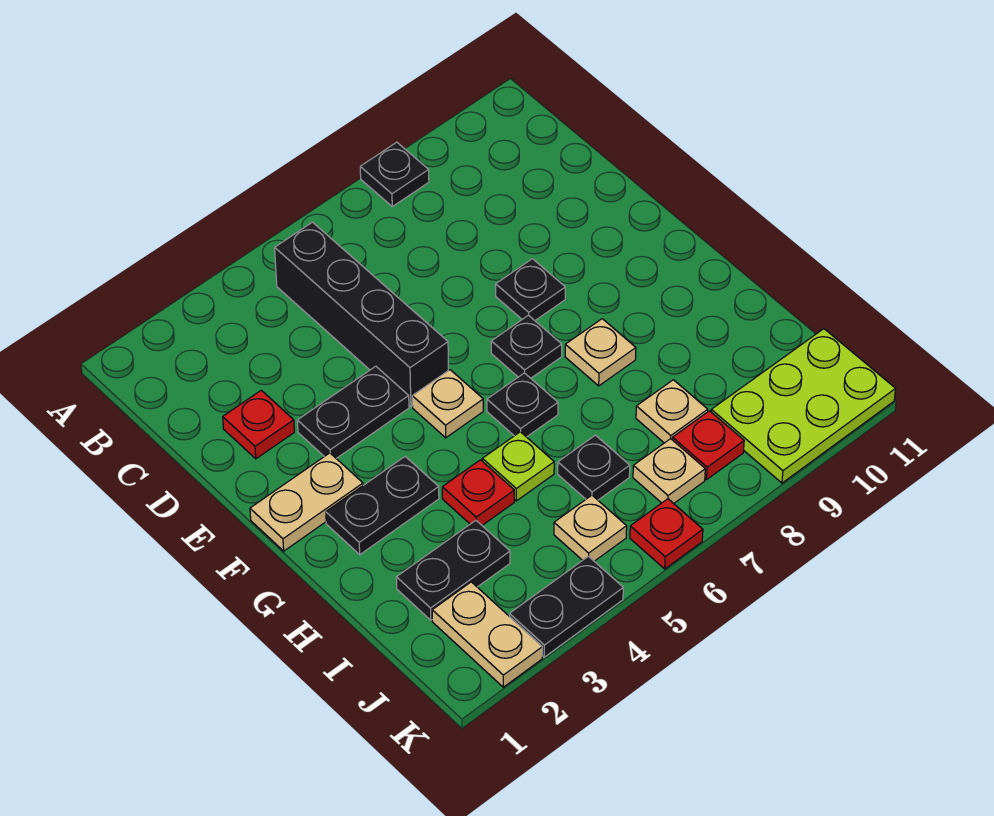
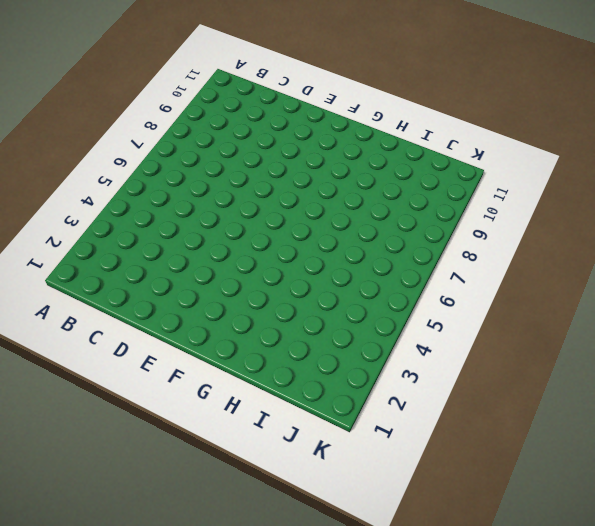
none -> black 1x1 plate [360,142,429,206]
none -> black 1x4 brick [275,222,448,406]
none -> red 1x1 plate [223,390,294,459]

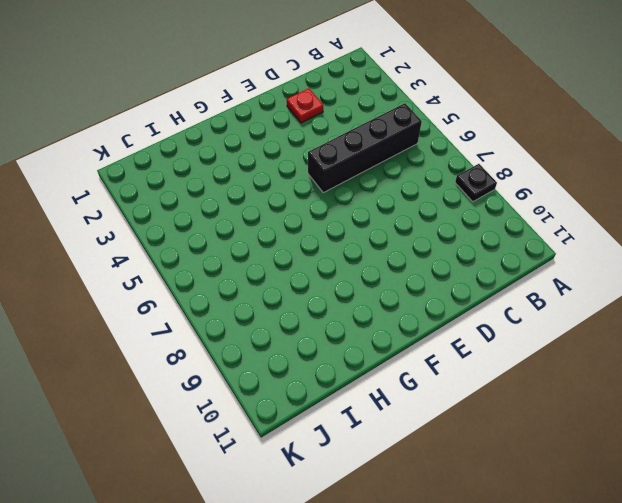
none -> black 1x2 plate [297,366,409,458]
none -> black 1x1 plate [496,259,565,320]
none -> tan 1x2 plate [250,453,363,551]

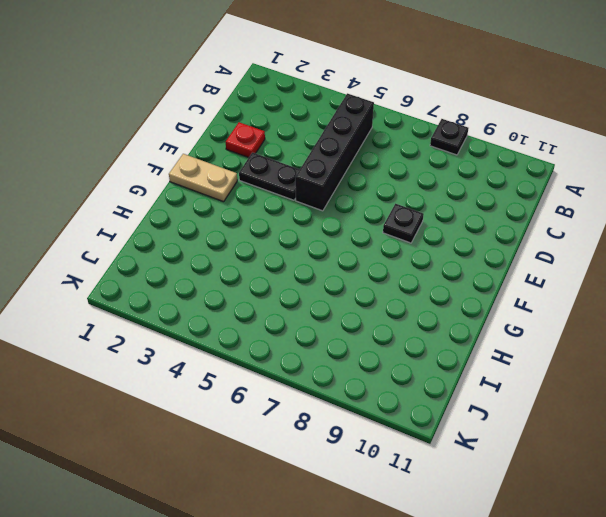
none -> tan 1x1 plate [412,370,483,438]
none -> black 1x1 plate [491,315,562,378]
none -> black 1x2 plate [326,457,439,555]

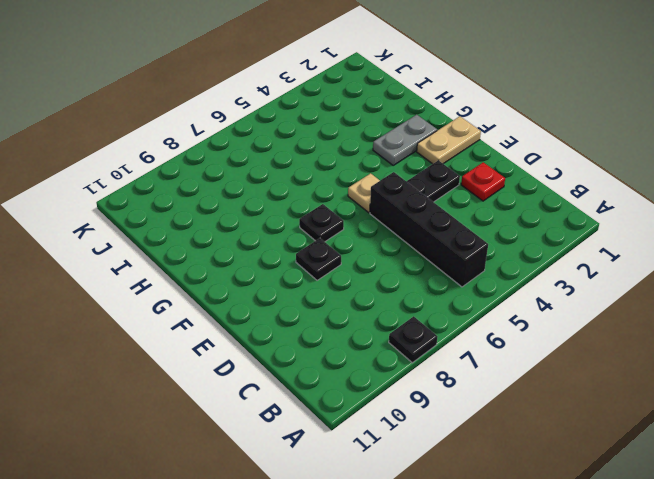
grey 1x2 plate [373,115,437,165] -> black 1x2 plate [326,457,439,555]
none -> black 1x1 plate [487,373,558,437]
none -> tan 1x1 plate [565,319,636,386]
none -> red 1x1 plate [442,460,514,525]

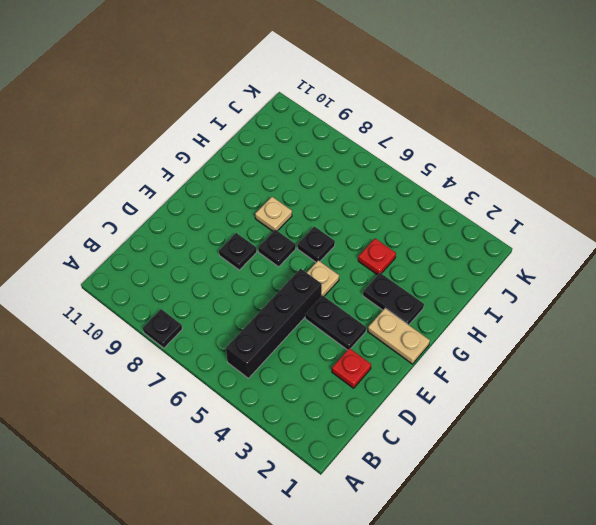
none -> lime 1x1 plate [482,432,554,501]
none -> black 1x2 plate [396,520,510,620]
none -> black 1x1 plate [558,435,630,500]

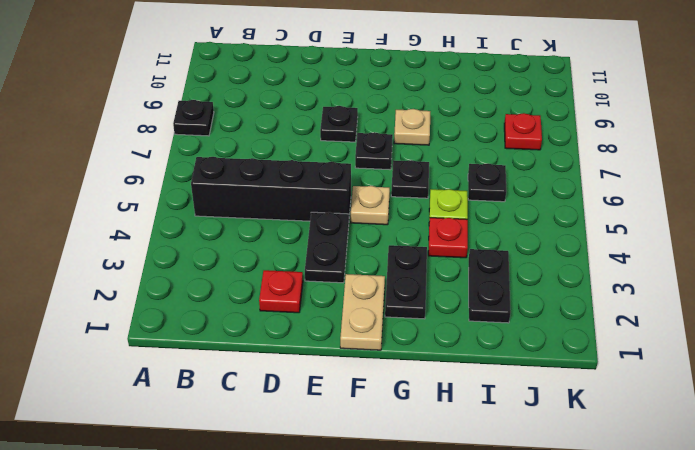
none -> tan 1x1 plate [636,380,708,443]
none -> tan 1x2 plate [432,582,542,687]
none -> tan 1x1 plate [554,495,627,561]

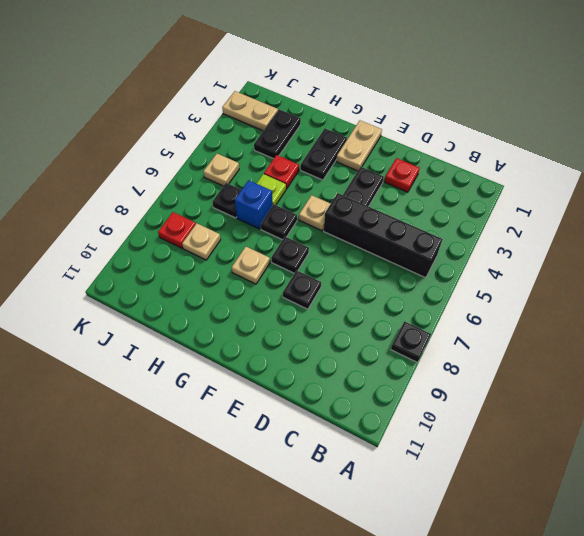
blue 1x1 brick [235,180,273,229] -> none
none -> tan 1x1 plate [633,439,705,503]
none -> lime 2x3 plate [711,329,896,483]
none -> black 1x2 plate [509,556,623,657]

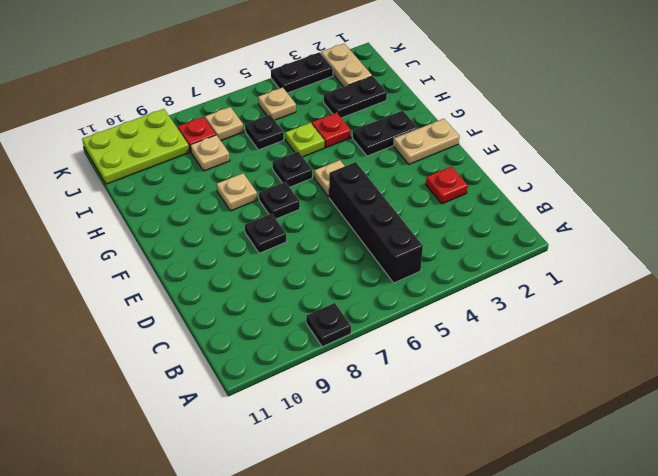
none -> black 1x2 plate [297,366,409,458]
none -> red 1x1 plate [630,499,703,569]

